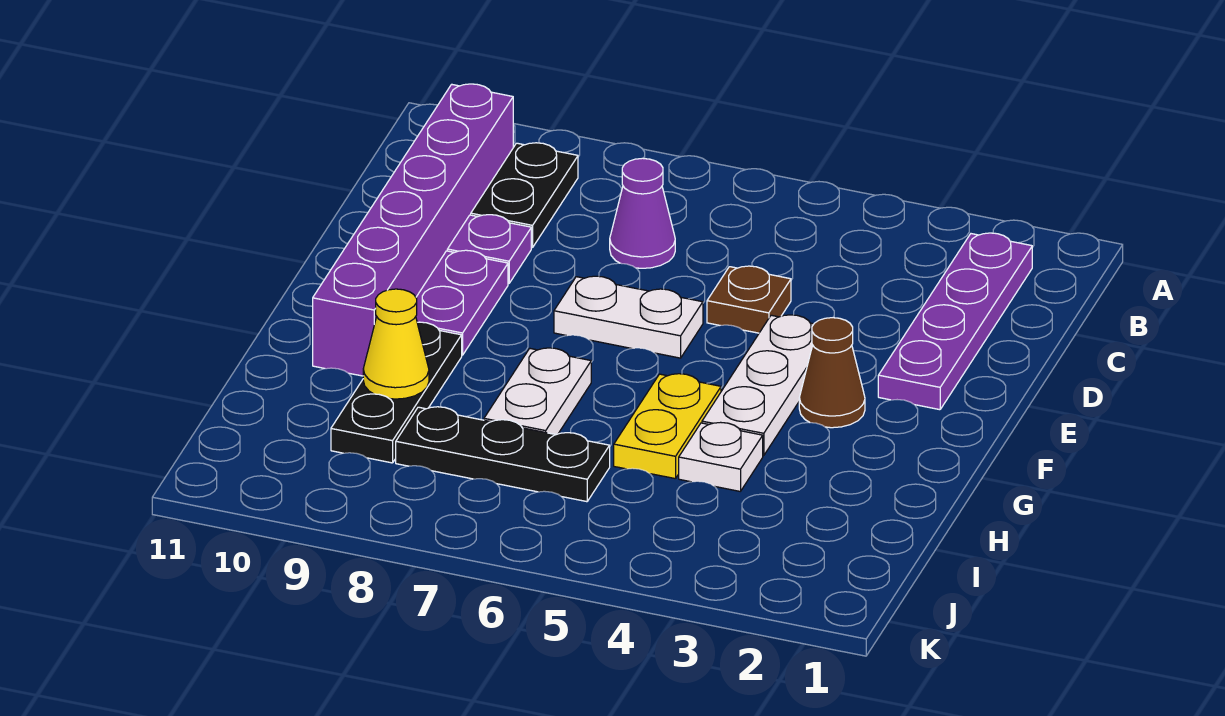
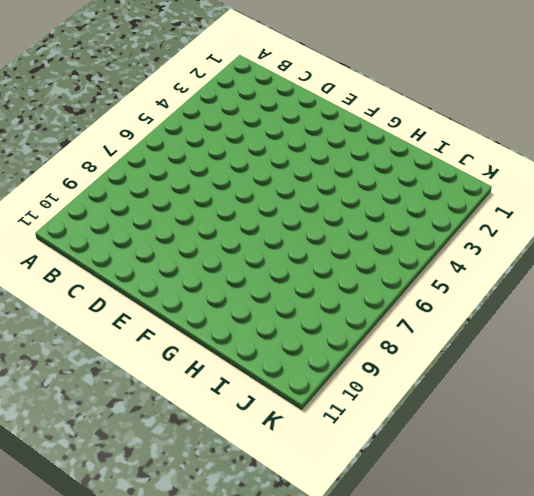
none -> purple 1x4 plate [878,233,1032,410]
none -> black 1x2 plate [471,143,578,248]
none -> purple 1x6 brick [313,84,513,376]

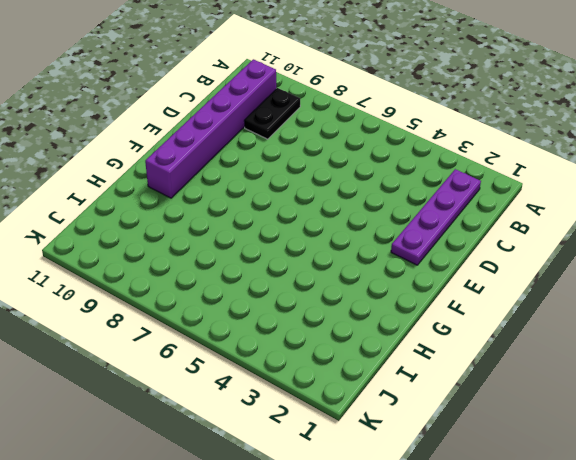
none -> purple 1x1 cone [610,158,675,268]
none -> brown 1x1 plate [707,266,791,333]
none -> purple 1x1 plate [447,215,531,284]

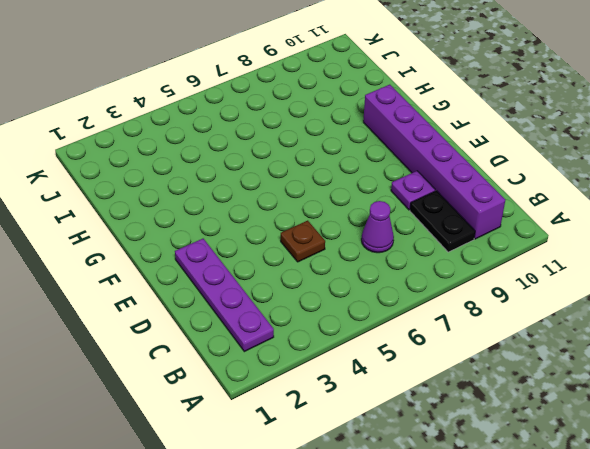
none -> white 1x3 plate [702,315,814,456]
none -> white 1x2 plate [554,276,703,358]
none -> purple 1x2 plate [416,250,508,355]

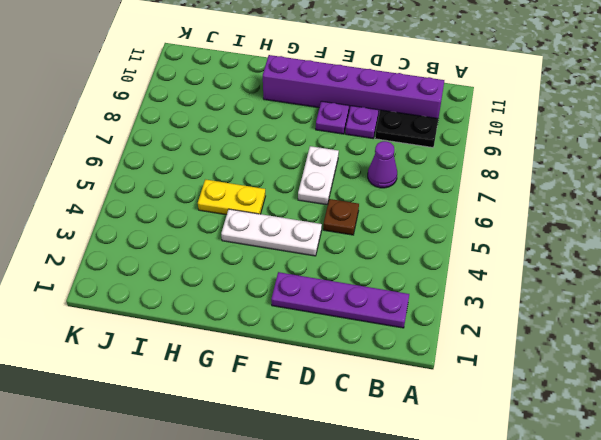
purple 1x1 plate [316,101,349,134] -> purple 1x2 plate [416,250,508,355]
none -> brown 1x1 cone [799,318,865,428]
none -> white 1x2 plate [484,348,591,435]
none -> black 1x3 plate [331,322,462,463]

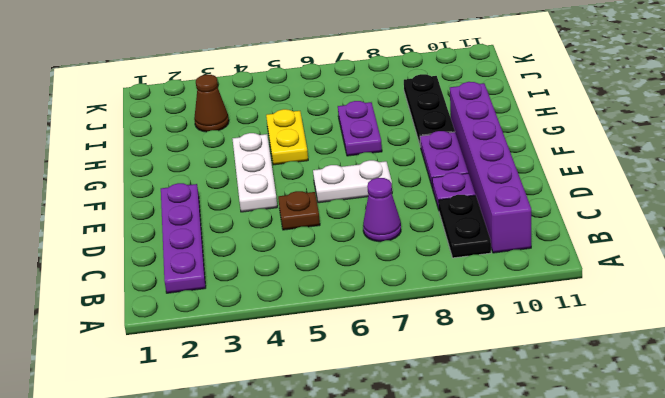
purple 1x2 plate [338,101,382,156] -> white 1x2 plate [484,348,591,435]
brown 1x1 cone [194,75,229,132] -> brown 1x1 cone moved to [799,318,865,428]
none -> white 1x1 plate [679,422,763,491]
none -> black 1x3 plate [396,407,610,502]
none -> yellow 1x1 cone [363,289,429,399]

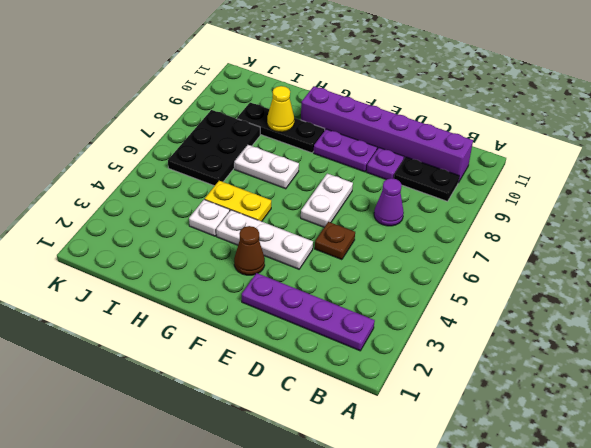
black 2x3 plate [168,110,260,186] -> black 1x3 plate [396,407,610,502]

